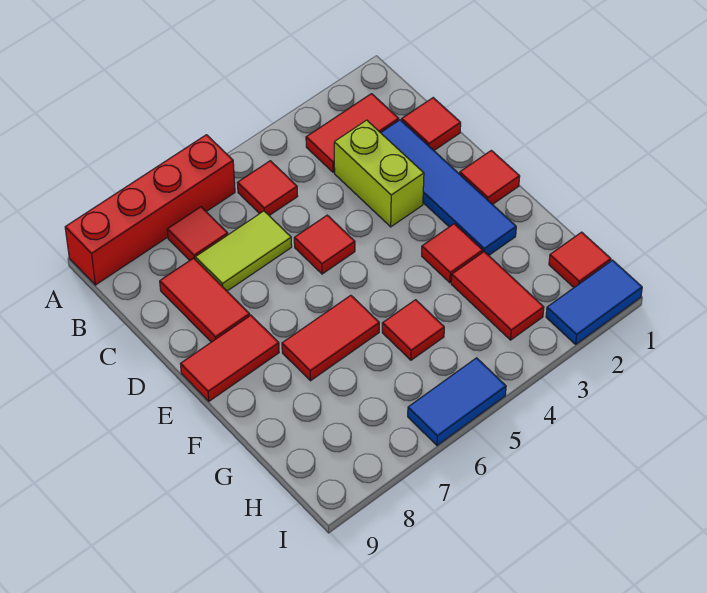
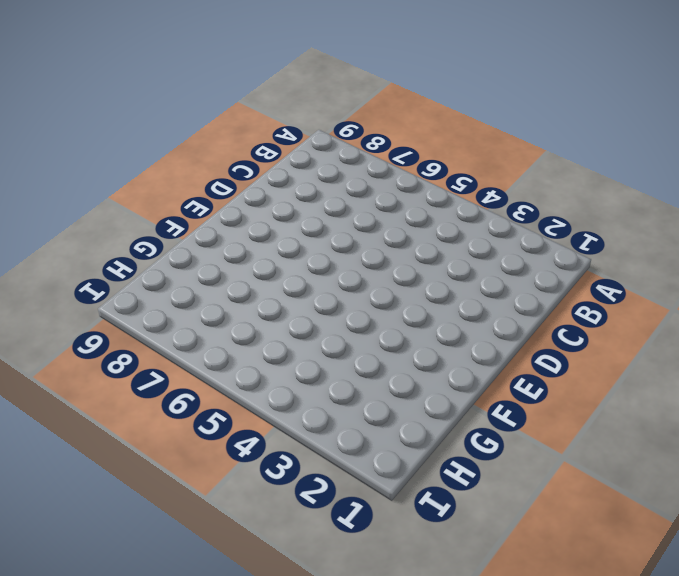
none -> red 1x4 brick [65,135,235,285]
none -> red 1x2 tile [306,94,399,172]
none -> red 1x1 tile [238,161,298,216]

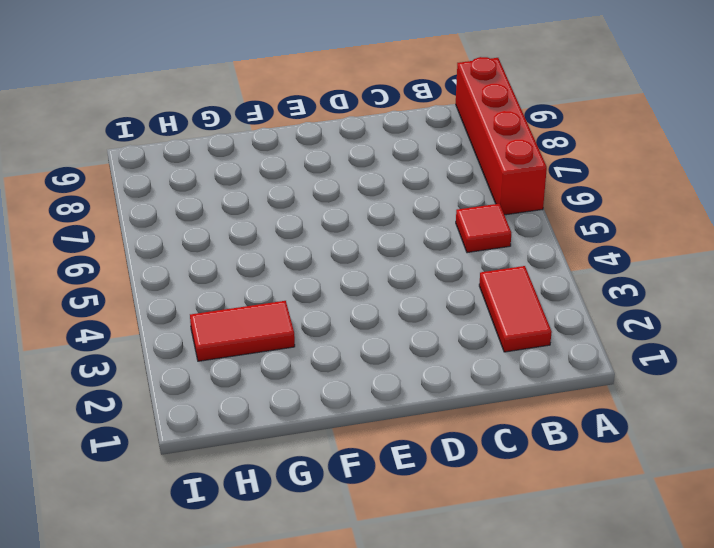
none -> red 1x1 tile [167,207,228,260]
none -> red 1x1 tile [402,98,461,150]
none -> blue 1x4 tile [381,120,516,255]

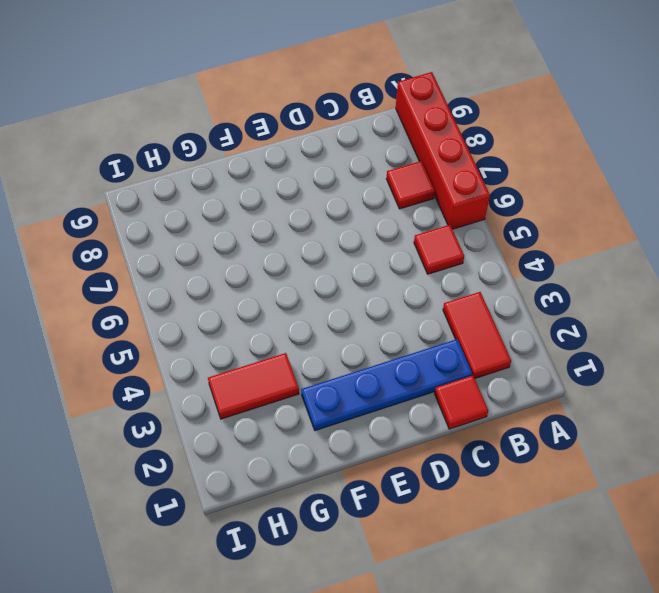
blue 1x4 plate [301,339,472,431] -> blue 1x4 tile [381,120,516,255]
none -> lime 1x2 brick [334,120,424,227]
none -> lime 1x2 tile [195,211,292,291]
none -> red 1x2 tile [160,258,250,342]

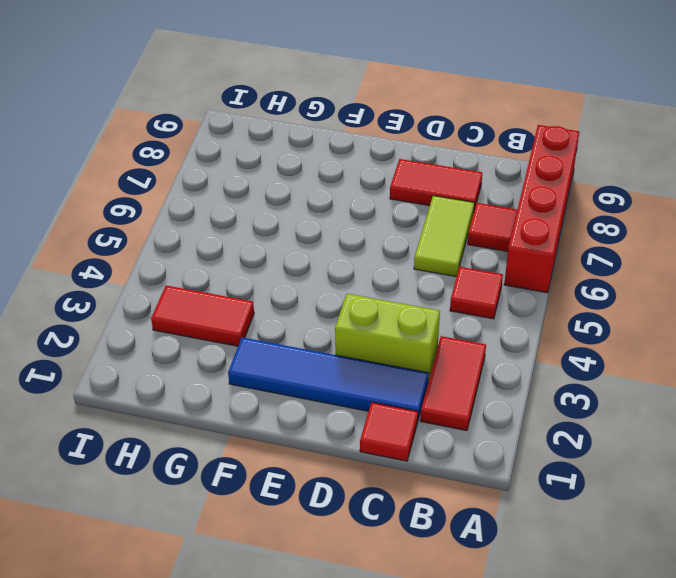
none -> red 1x1 tile [294,215,355,274]
none -> red 1x1 tile [460,150,520,204]
none -> red 1x2 tile [181,315,279,401]

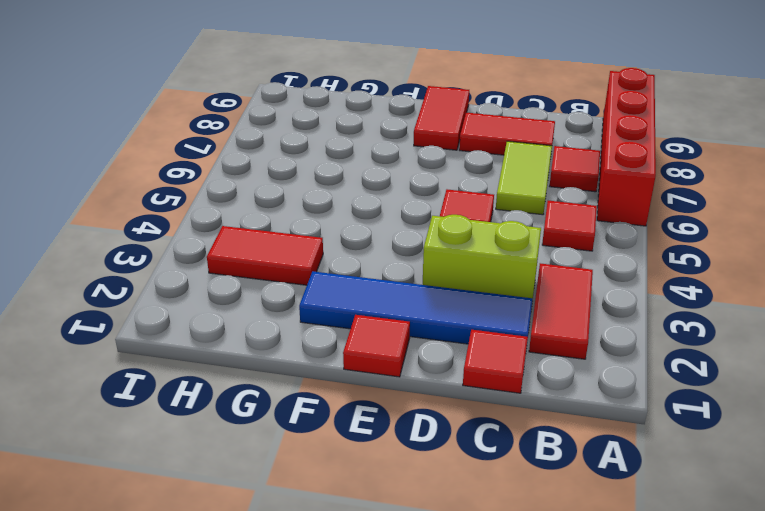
none -> red 1x1 tile [422,224,483,283]
none -> red 1x2 tile [282,295,379,381]
none -> red 1x1 tile [382,300,444,360]

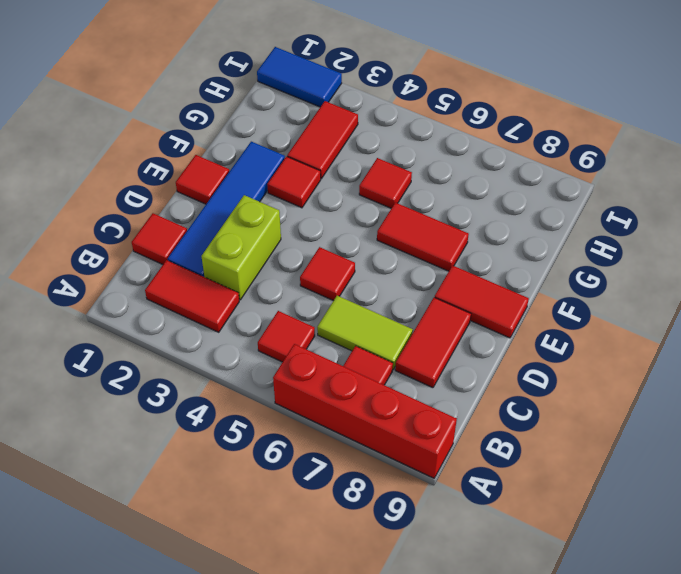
none -> red 1x1 tile [549,232,611,287]
none -> blue 1x2 tile [408,358,506,445]

